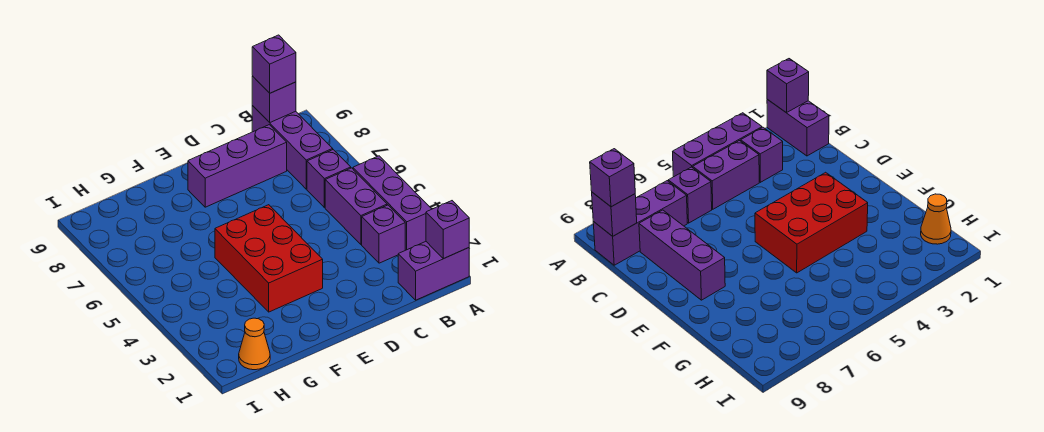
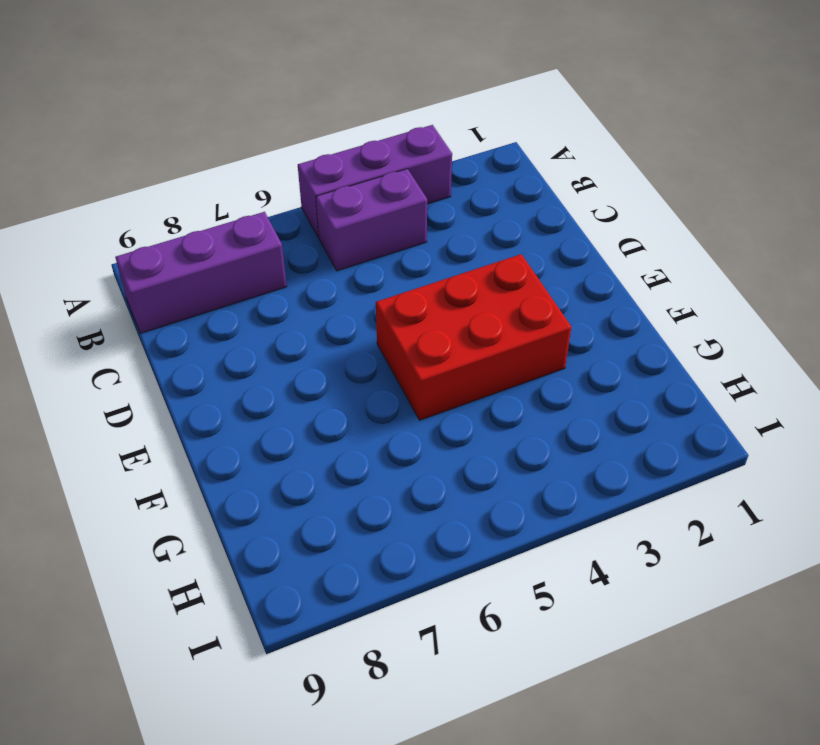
none -> purple 1x2 brick [398,242,469,300]
none -> purple 1x1 brick [362,205,405,263]
none -> purple 1x1 brick [307,150,351,208]

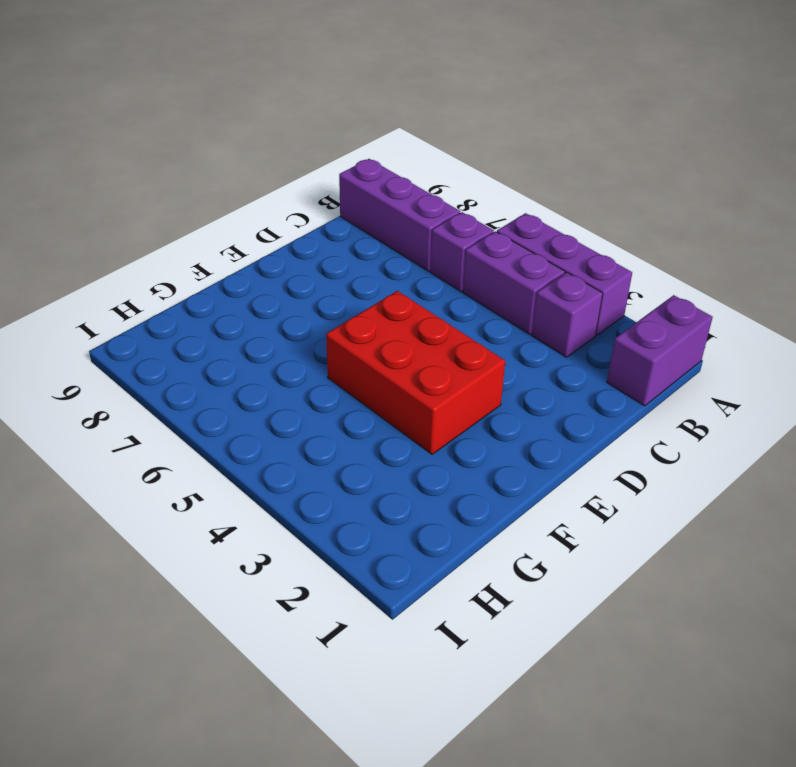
none -> purple 1x3 brick [188,125,287,207]
none -> orange 1x1 cone [239,318,270,370]
none -> purple 1x1 brick [426,201,469,259]

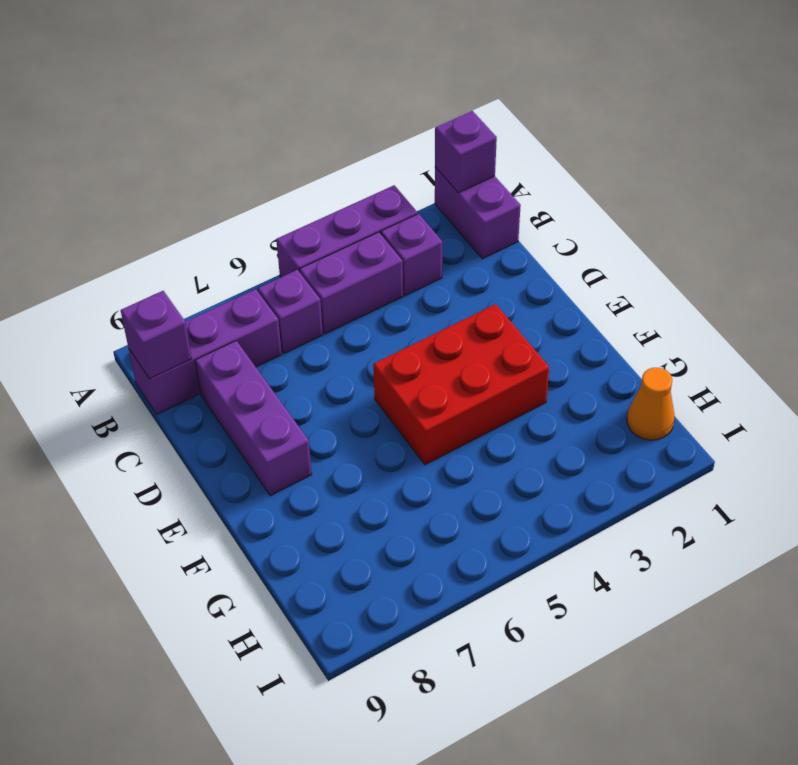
none -> purple 1x1 brick [252,35,296,93]

